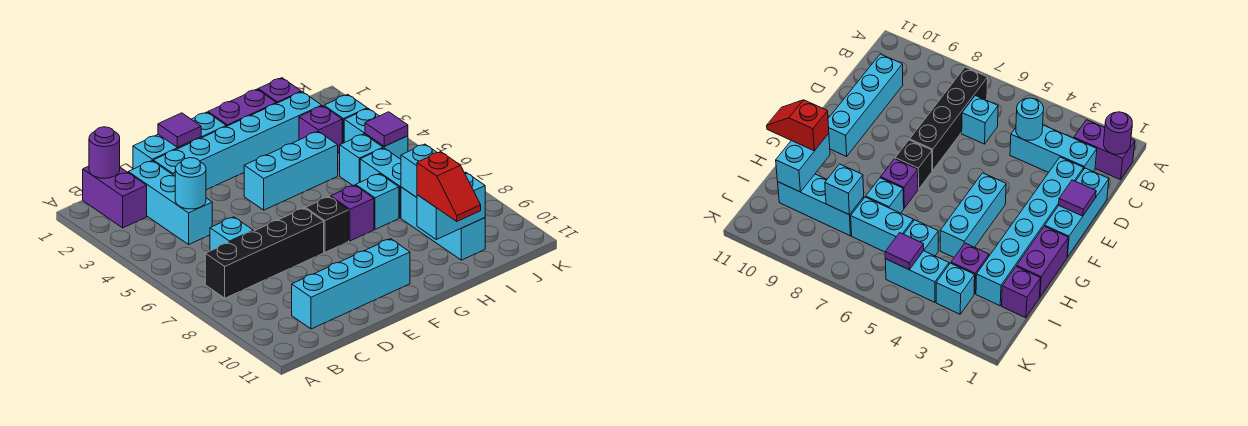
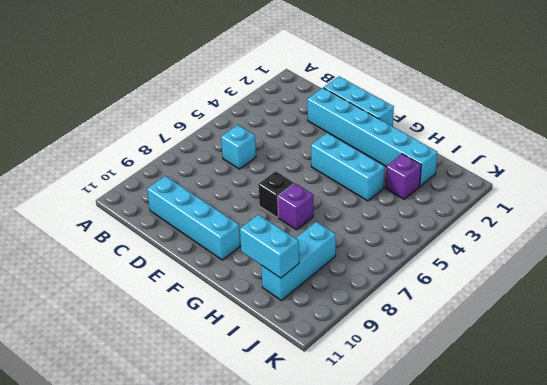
none -> purple 1x2 brick [83,166,147,228]
none -> black 1x4 brick [205,208,324,298]
none -> cyan 1x3 brick [128,161,212,244]

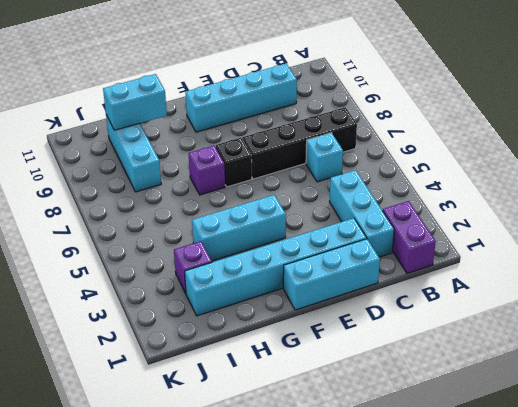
none -> purple 1x2 brick [208,89,276,126]
none -> cyan 1x1 brick [356,174,399,229]
none -> purple 1x1 brick [258,78,301,103]

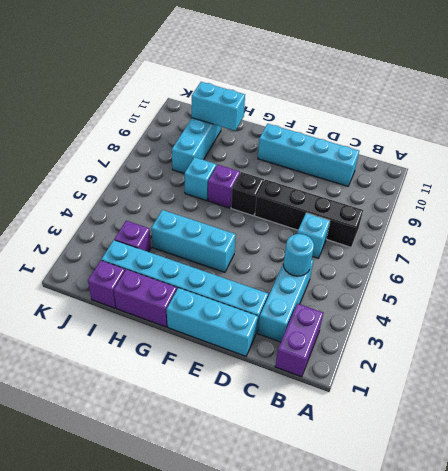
none -> cyan 1x1 brick [340,134,383,186]
none -> cyan 1x2 brick [360,148,401,218]
none -> cyan 1x1 brick [324,94,367,143]

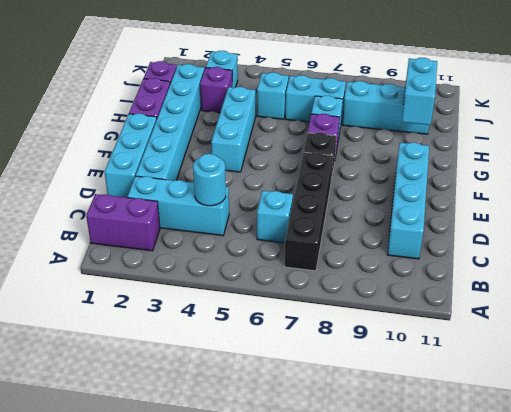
none -> cyan 1x2 brick [344,109,408,159]
none -> purple 1x1 round brick [89,127,120,178]
none -> purple 1x1 tile [158,113,201,147]

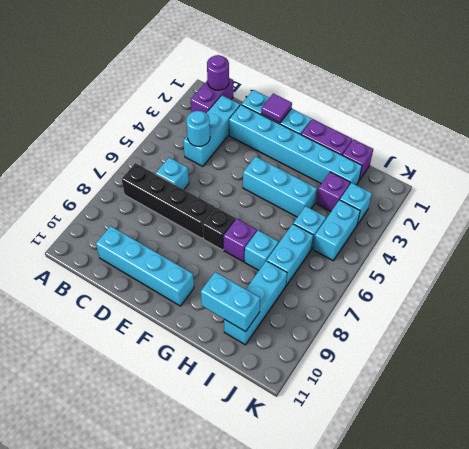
none -> cyan 1x1 brick [401,144,437,197]
none -> purple 1x1 tile [365,112,408,146]
none -> red 1x2 slope [417,152,481,221]

